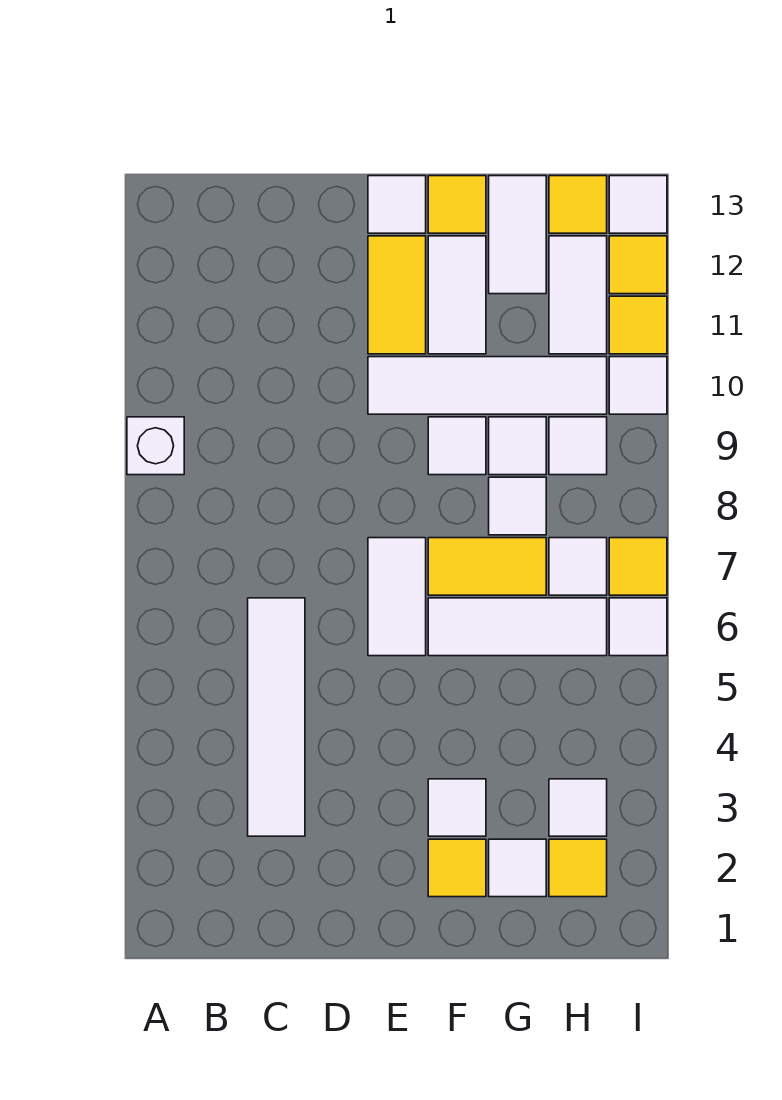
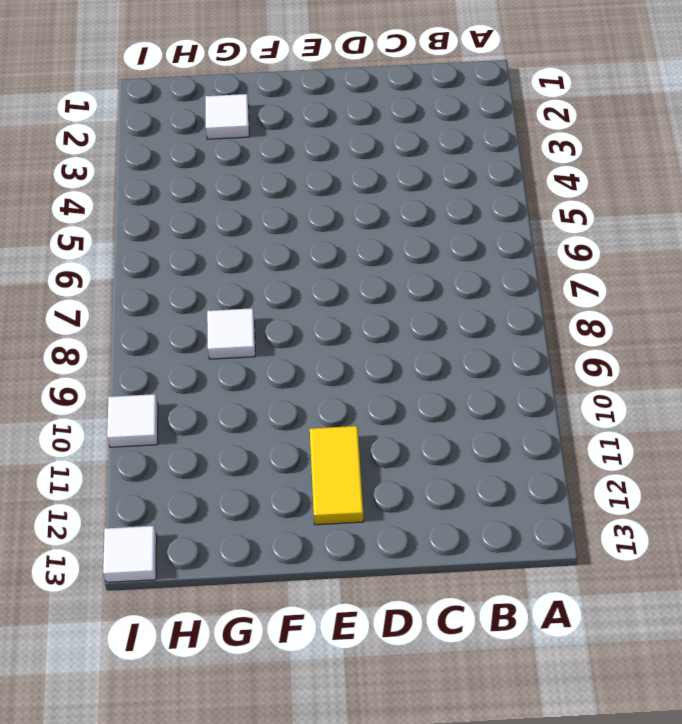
none -> white 1x1 brick [127,417,184,475]
none -> white 1x4 tile [248,598,305,836]
none -> white 1x2 tile [368,538,426,656]

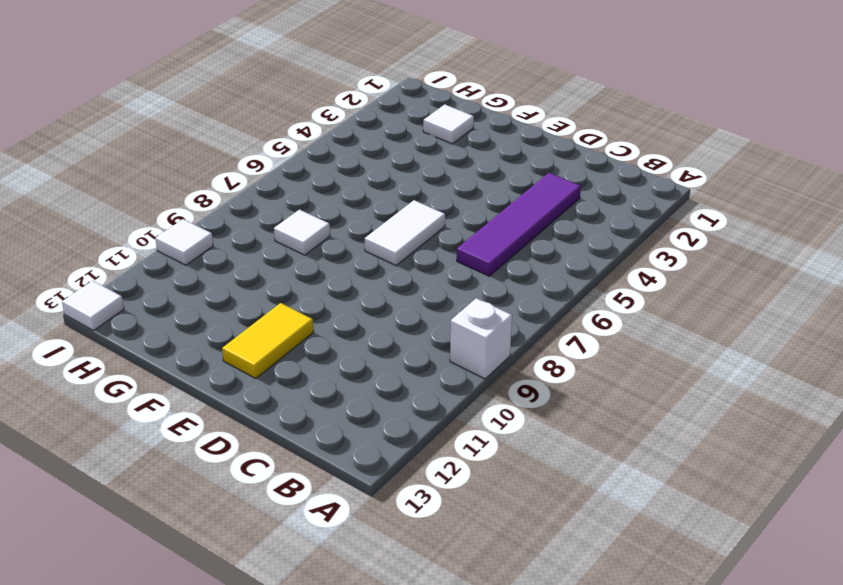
purple 1x4 tile [457,173,581,276] -> white 1x4 tile [248,598,305,836]
none -> white 1x4 tile [368,357,607,414]
none -> white 1x1 tile [368,176,426,233]
none -> yellow 1x1 tile [428,839,486,897]

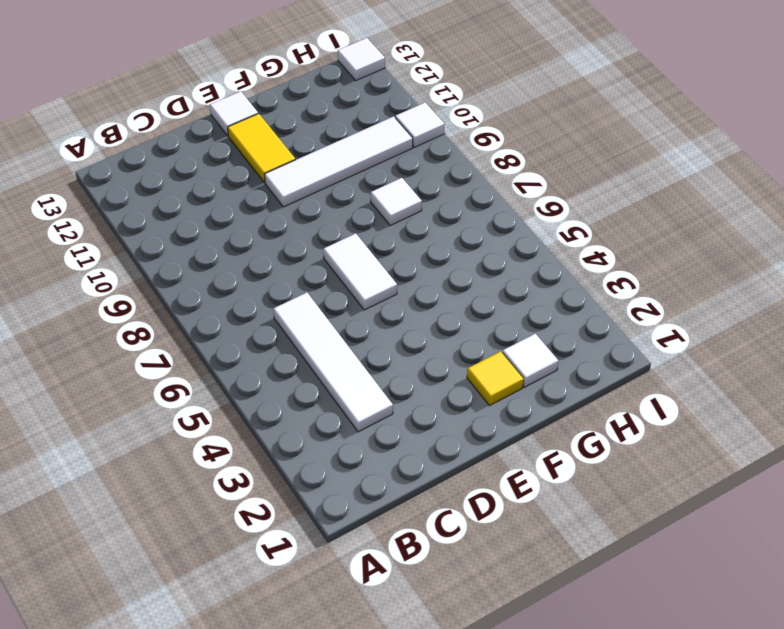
none -> white 1x1 brick [127,417,184,475]
none -> white 1x1 tile [428,779,486,836]
none -> white 1x3 tile [428,598,607,656]

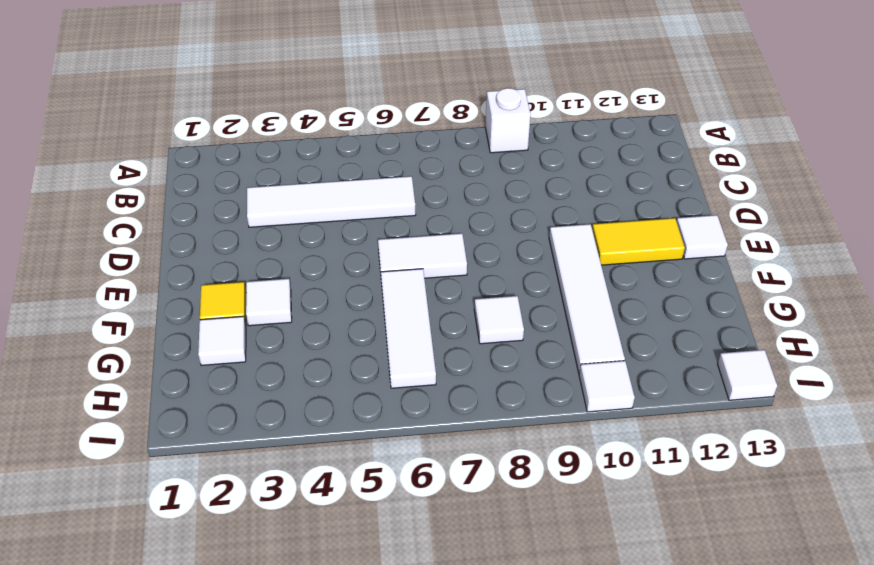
none -> yellow 1x2 tile [428,538,546,595]
none -> white 1x1 tile [428,417,486,475]
none -> white 1x2 tile [428,236,486,354]

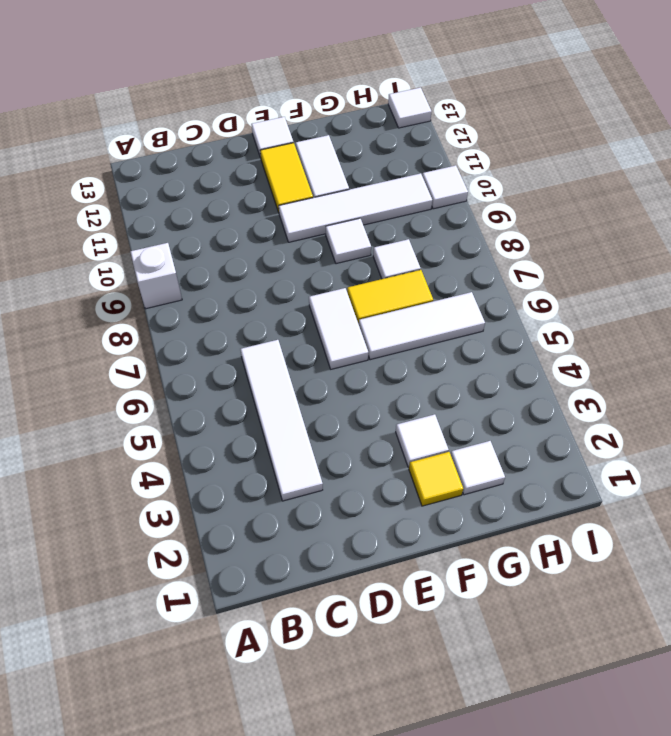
none -> yellow 1x1 tile [428,176,486,233]
none -> white 1x1 tile [489,417,546,475]
none -> white 1x2 tile [489,176,546,294]

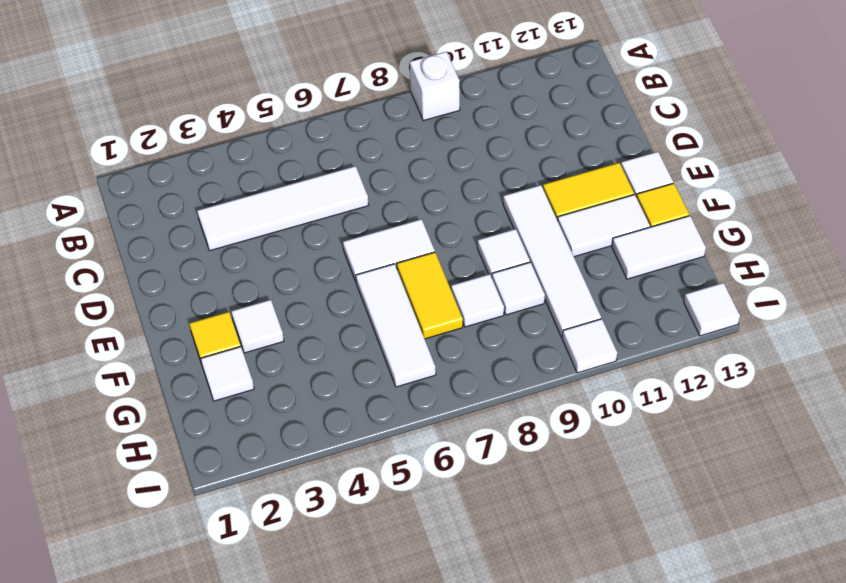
none -> yellow 1x1 tile [549,839,607,897]
none -> white 1x1 tile [549,779,607,836]
none -> white 1x1 tile [549,538,607,595]

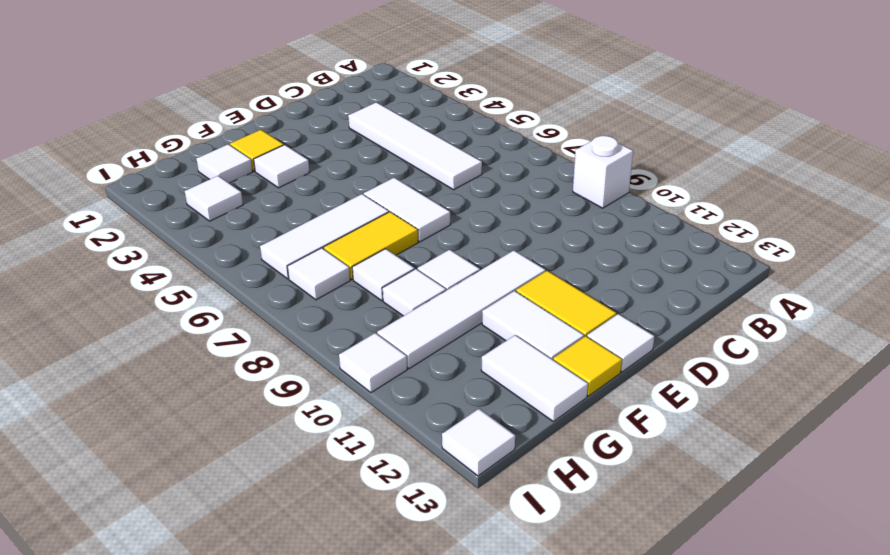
none -> yellow 1x1 tile [549,839,607,897]
none -> white 1x1 tile [549,417,607,475]
none -> white 1x2 tile [549,236,607,354]

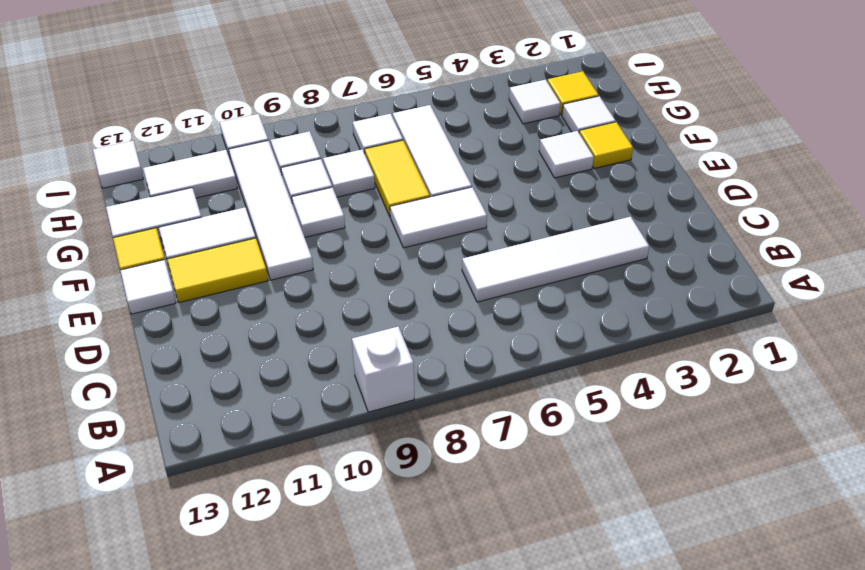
none -> yellow 1x1 tile [549,176,607,233]
none -> white 1x1 tile [609,598,667,656]
none -> yellow 1x1 tile [609,538,667,595]

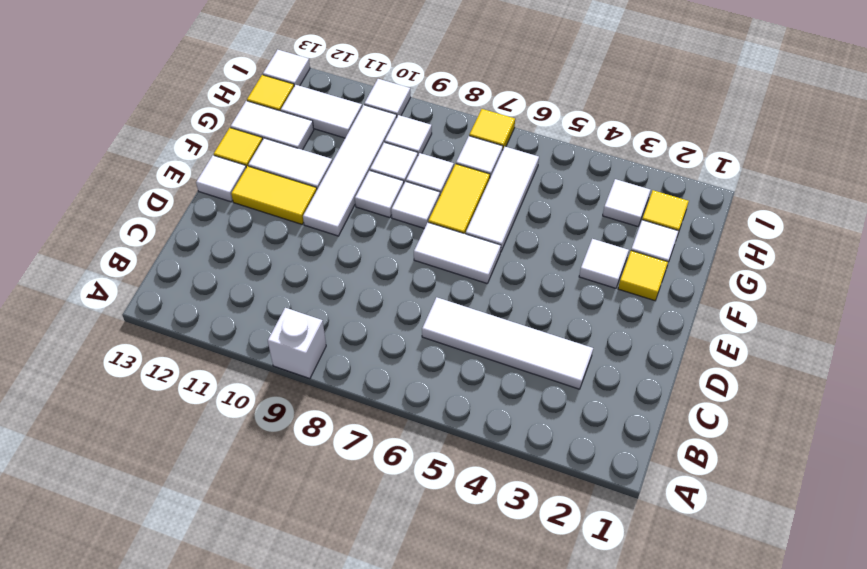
white 1x1 tile [391,181,440,228] -> white 1x1 tile moved to [609,598,667,656]
none -> yellow 1x1 tile [609,296,667,354]
none -> yellow 1x1 tile [609,236,667,294]

